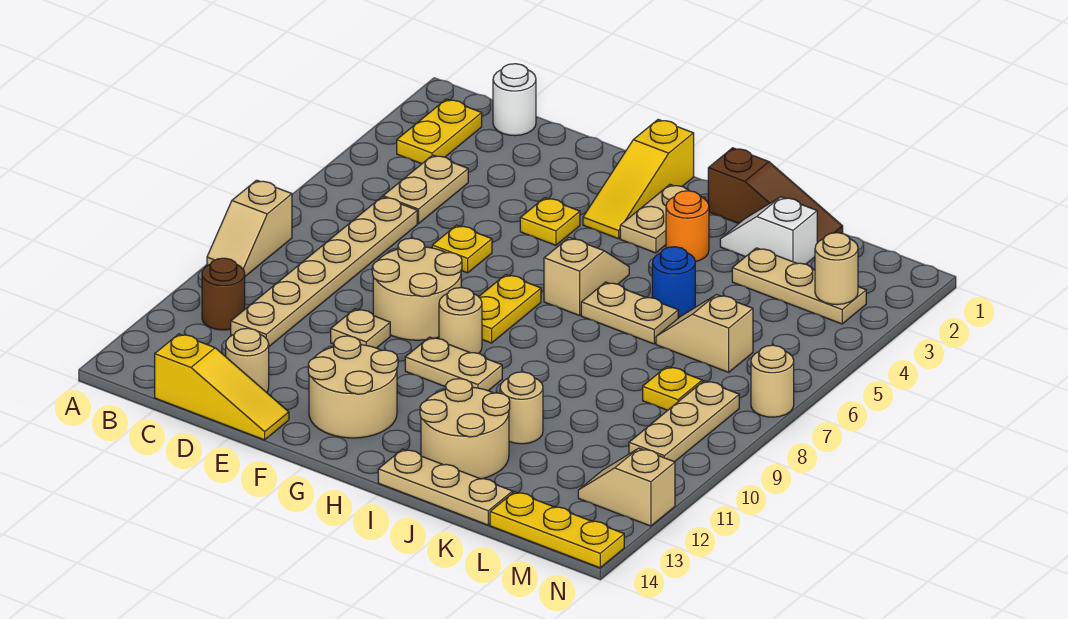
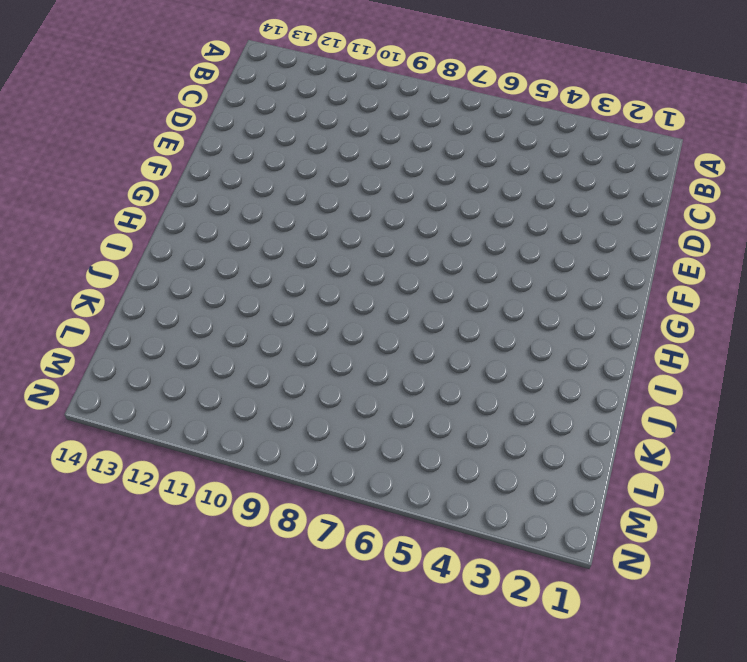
none -> tan 1x2 slope [207,180,292,276]
none -> yellow 1x2 plate [397,99,482,164]
none -> brown 1x1 round brick [202,258,245,330]
none -> white 1x1 round brick [493,64,536,136]

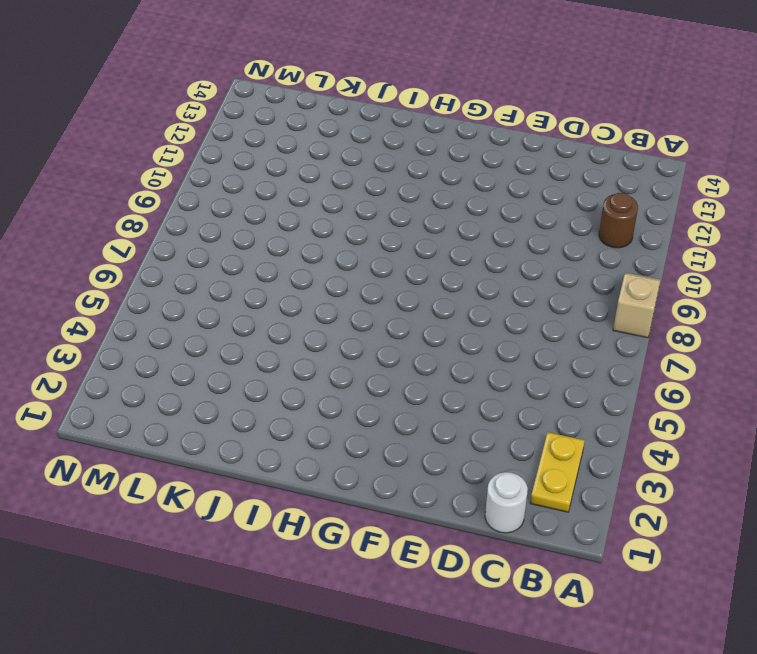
none -> tan 1x2 plate [383,155,468,224]
none -> tan 1x6 plate [231,197,417,346]
none -> yellow 1x3 slope [155,334,289,440]
none -> tan 1x1 round brick [226,328,269,392]

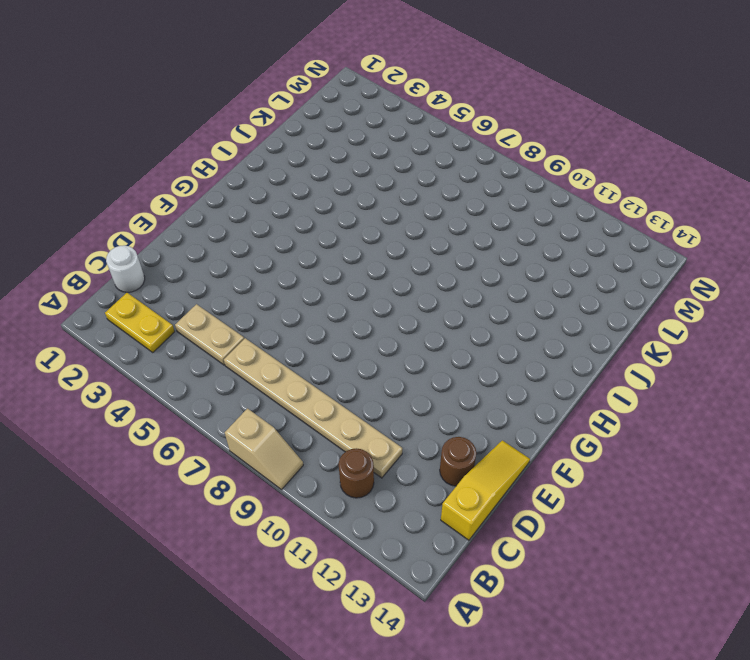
brown 1x1 round brick [440,437,476,486] -> tan 1x1 round brick [226,328,269,392]
none -> yellow 1x1 plate [432,225,492,273]
none -> tan 2x2 round brick [372,238,462,340]
none -> tan 1x1 plate [331,309,390,348]
none -> yellow 1x1 plate [520,198,580,245]

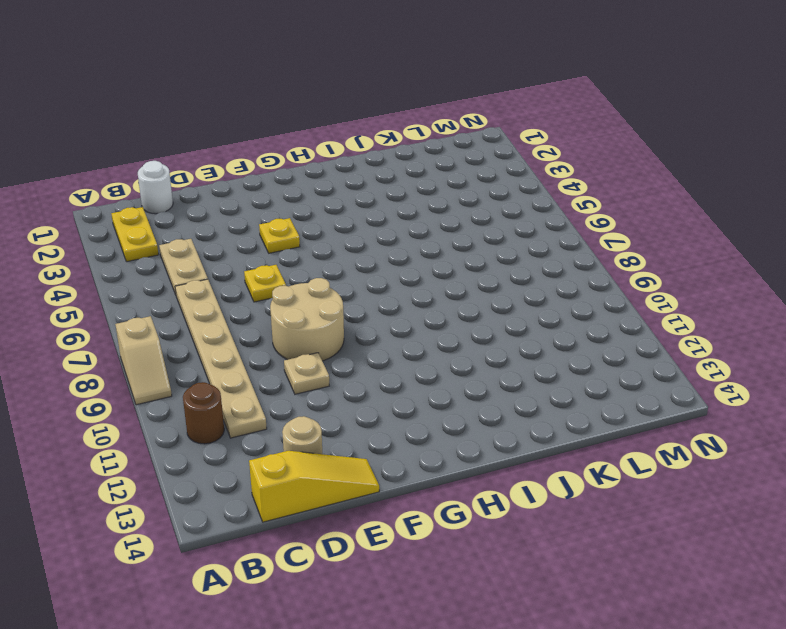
none -> tan 2x2 round brick [308,336,398,438]
none -> yellow 1x3 slope [583,119,694,239]
none -> yellow 1x2 plate [479,275,541,343]
none -> tan 1x1 round brick [439,288,482,354]

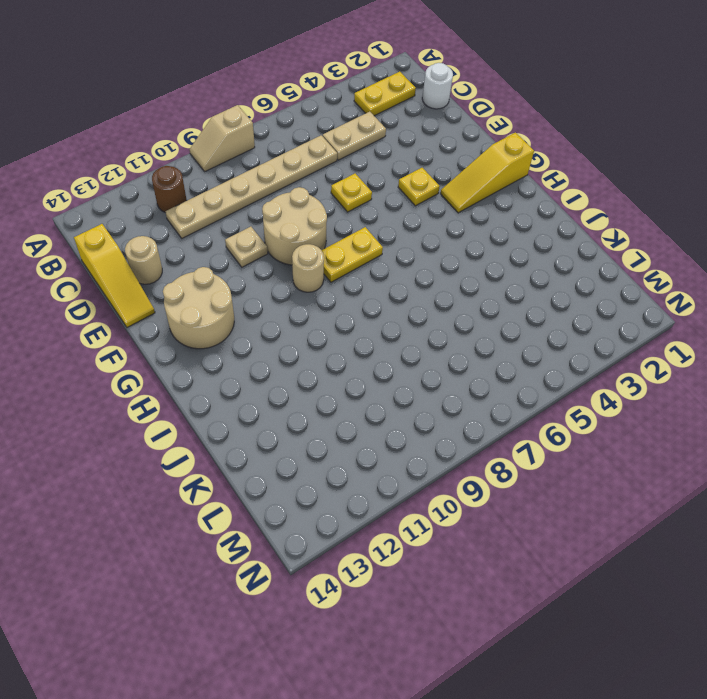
none -> tan 1x2 plate [405,337,502,391]
none -> tan 1x2 plate [620,185,705,253]
none -> tan 1x2 slope [544,238,629,316]
none -> brown 1x3 slope [708,148,843,243]

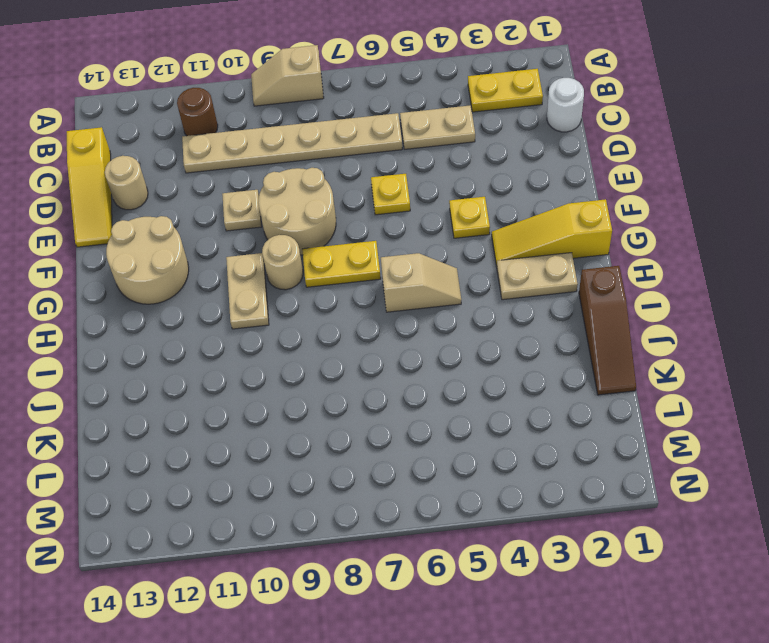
none -> orange 1x1 round brick [666,191,709,262]
none -> tan 1x2 plate [581,282,678,344]
none -> tan 2x2 round brick [420,379,510,479]
none -> tan 1x3 plate [378,449,513,525]

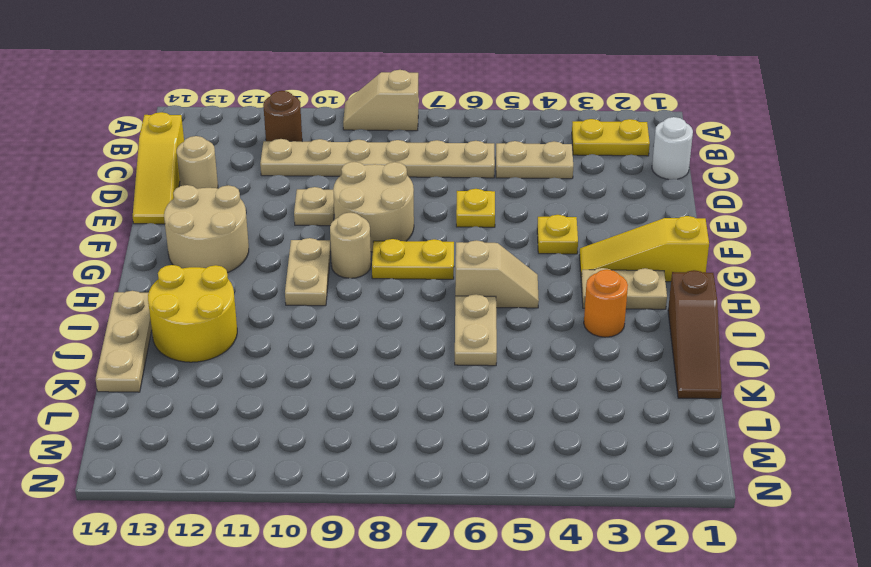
yellow 2x2 round brick [148,265,237,362] -> tan 2x2 round brick [420,379,510,479]
none -> white 1x2 slope [720,197,817,264]
none -> blue 1x1 round brick [652,247,695,318]
none -> tan 1x1 round brick [500,372,543,444]
none -> tan 1x3 plate [732,248,866,324]

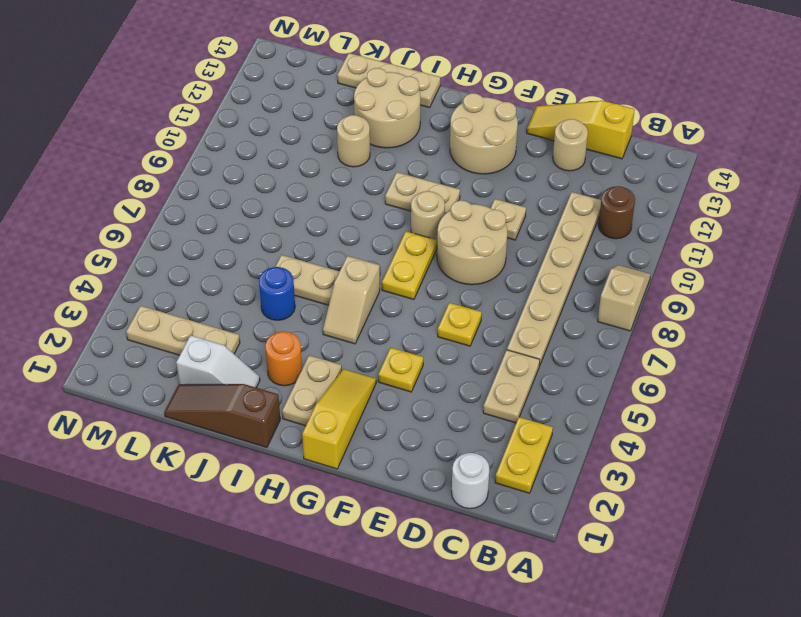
none -> tan 1x2 slope [656,295,753,372]
none -> yellow 1x1 plate [643,367,702,410]
none -> yellow 1x3 plate [490,492,624,568]
none -> tan 1x3 plate [629,381,739,462]

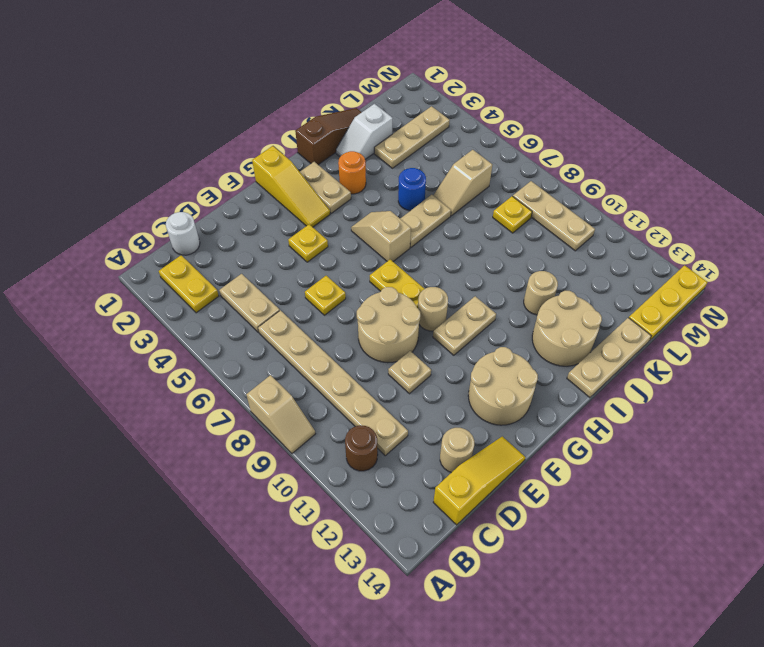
none -> tan 1x2 slope [578,448,675,526]
none -> tan 1x1 round brick [751,345,794,417]
none -> tan 1x1 round brick [815,233,858,305]

